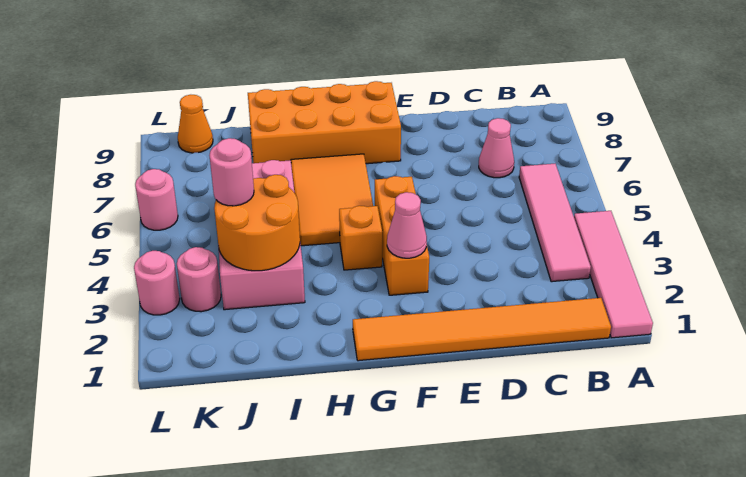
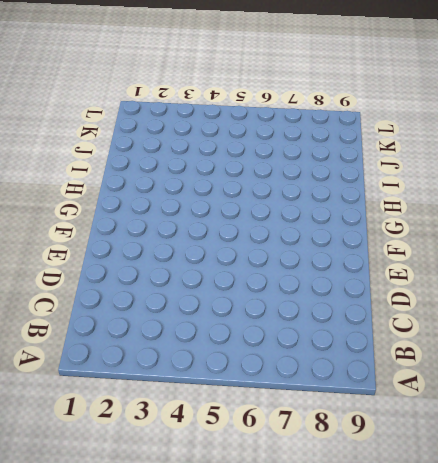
none -> pink 1x4 tile [574,211,653,338]
none -> orange 1x6 tile [353,298,611,361]
none -> pink 1x4 tile [519,164,591,282]

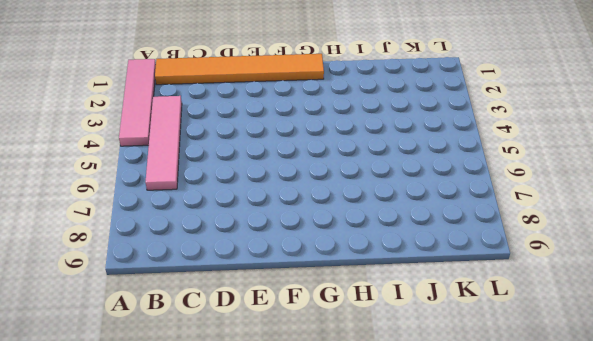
none -> pink 1x1 cone [479,118,514,178]
none -> orange 1x3 brick [375,176,429,295]
none -> orange 2x4 brick [248,81,401,164]

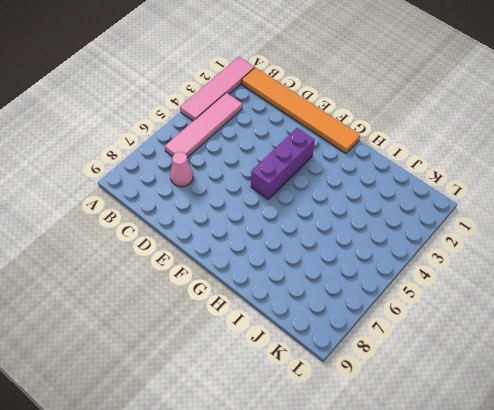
purple 1x3 brick [251,128,315,199] -> orange 1x3 brick [375,176,429,295]
none -> orange 2x4 brick [248,81,401,164]
none -> orange 1x1 brick [339,206,382,270]
none -> orange 2x3 tile [291,154,373,246]

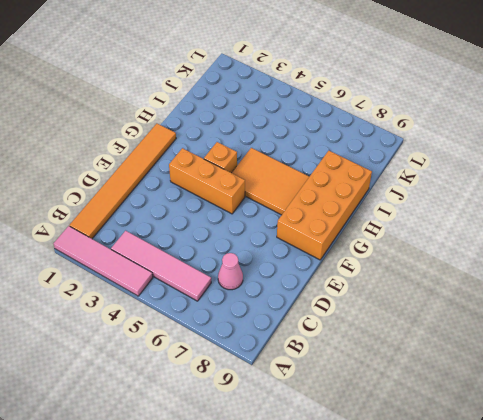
none -> pink 2x4 brick [219,160,305,310]
none -> pink 1x1 round brick [177,247,221,312]
none -> orange 1x1 cone [178,95,213,153]

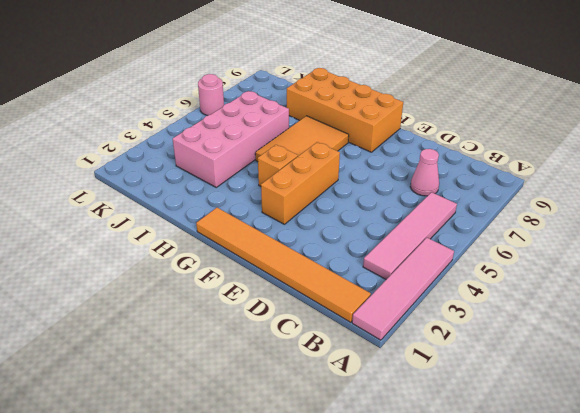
none -> pink 1x1 round brick [177,247,221,312]
none -> orange 1x1 cone [178,95,213,153]
none -> pink 1x1 round brick [134,251,180,315]

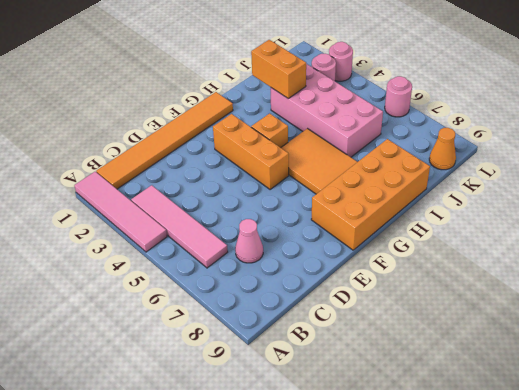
orange 1x2 brick [251,40,306,99] -> orange 2x2 round brick [214,175,300,271]
none -> pink 1x1 cone [387,192,427,258]
none -> pink 1x1 round brick [209,138,254,206]

